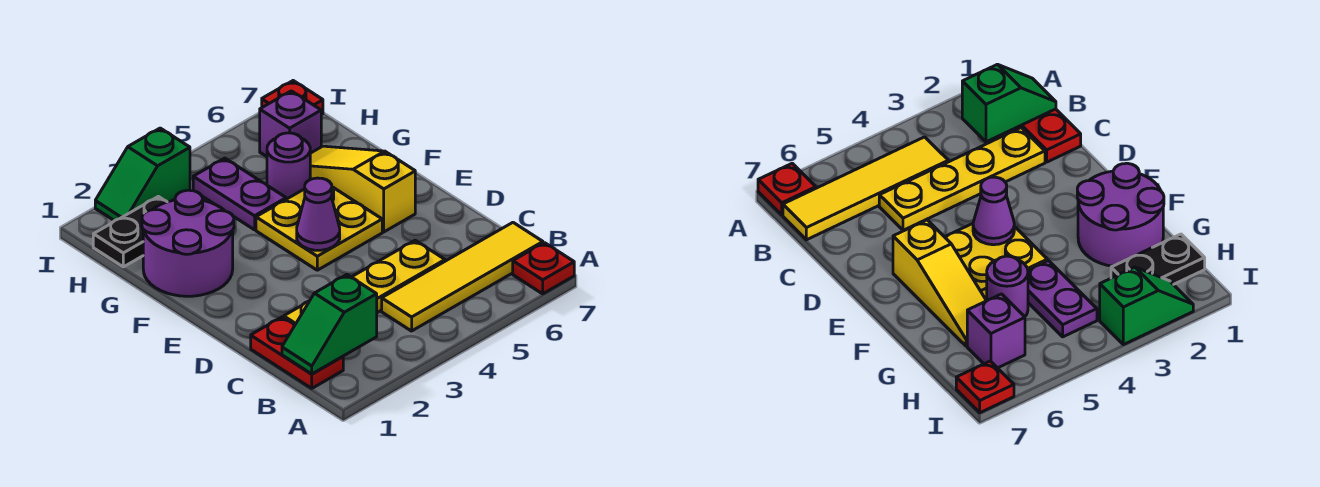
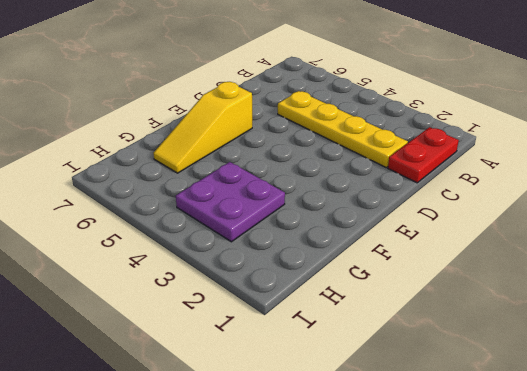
purple 2x2 plate [176,162,285,242] -> purple 1x2 plate [193,158,286,230]
none -> red 1x1 plate [513,243,574,294]
none -> yellow 1x4 tile [382,223,543,331]
none -> yellow 2x2 plate [256,187,382,270]

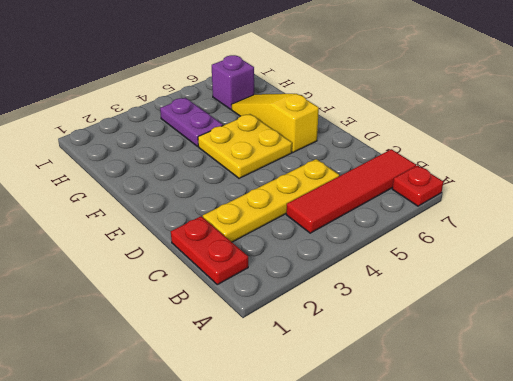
red 1x4 tile [286,149,416,233] -> yellow 1x4 tile [382,223,543,331]
none -> purple 2x2 round brick [142,190,234,296]
none -> purple 1x1 round brick [267,133,310,199]
none -> black 1x2 plate [93,196,167,267]

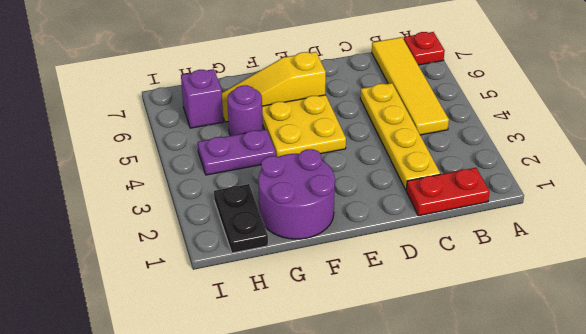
none -> green 1x2 slope [95,128,190,221]
none -> red 1x1 plate [262,81,323,115]
none -> green 1x2 slope [282,275,377,374]

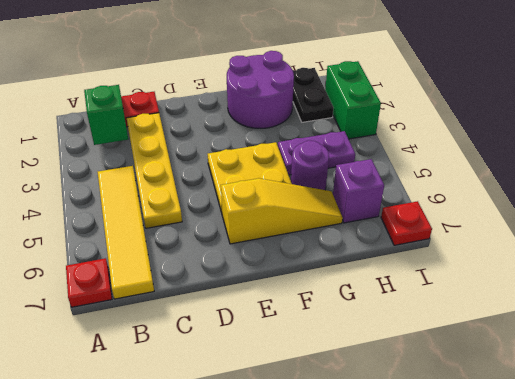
green 1x2 brick [325,61,381,139] -> green 1x2 slope [95,128,190,221]
none -> purple 1x1 cone [297,178,340,250]

